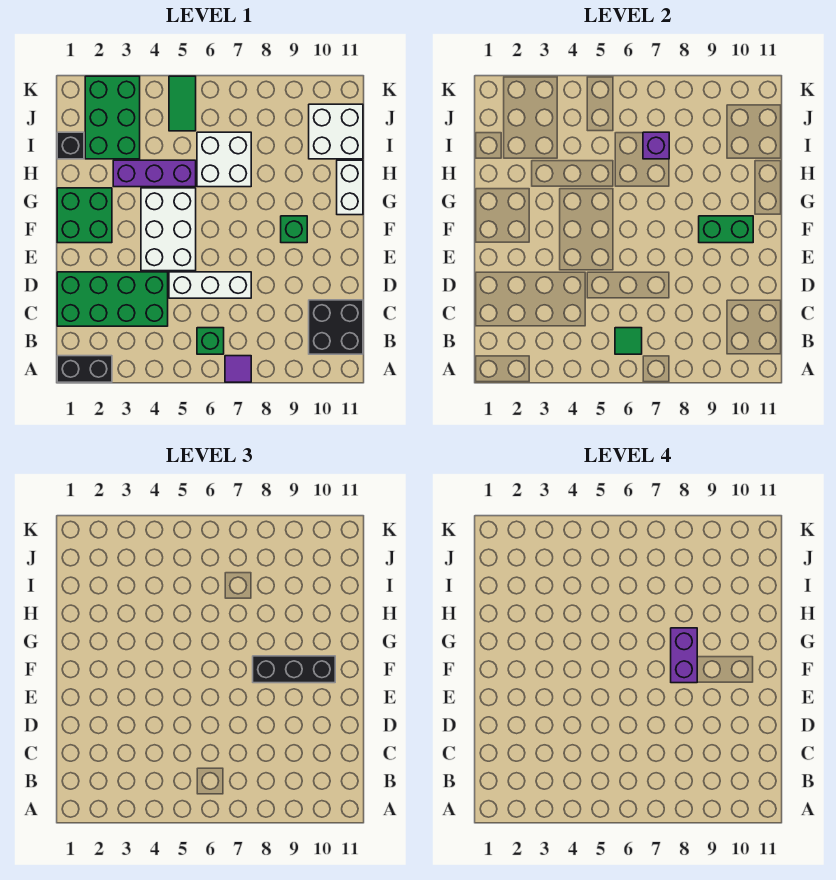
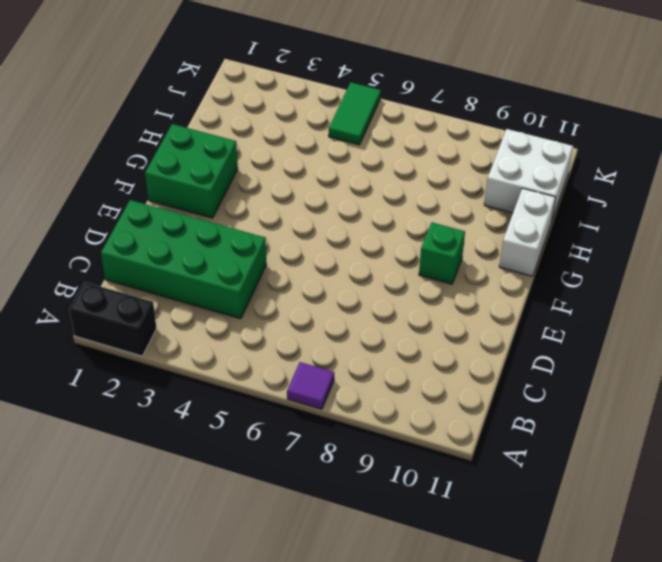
none -> green 1x1 brick [197,328,224,354]
none -> black 2x2 brick [309,300,363,354]
none -> white 1x3 brick [169,272,251,298]

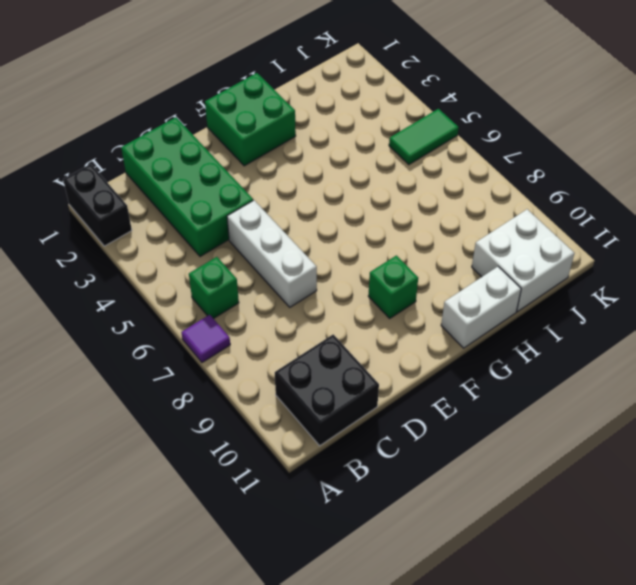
none -> white 2x3 brick [141,188,196,271]
none -> purple 1x3 brick [113,160,196,187]
none -> white 2x2 brick [197,132,251,187]

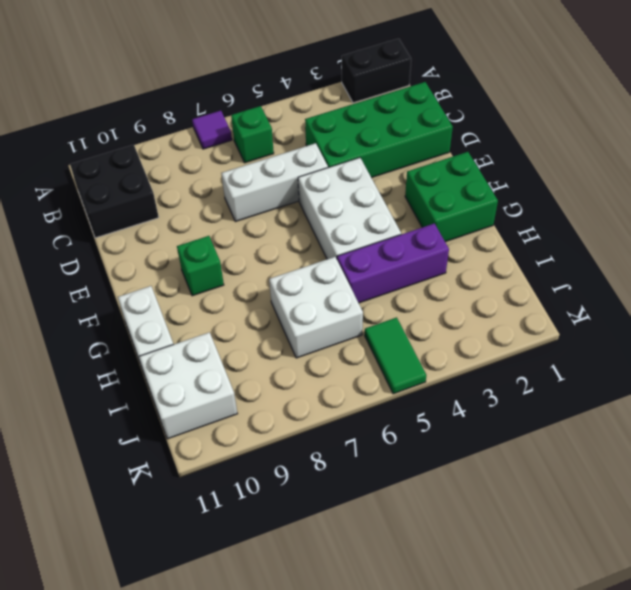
none -> black 1x1 brick [57,132,84,159]
none -> green 2x3 brick [85,76,140,159]
none -> green 1x1 tile [615,328,642,354]

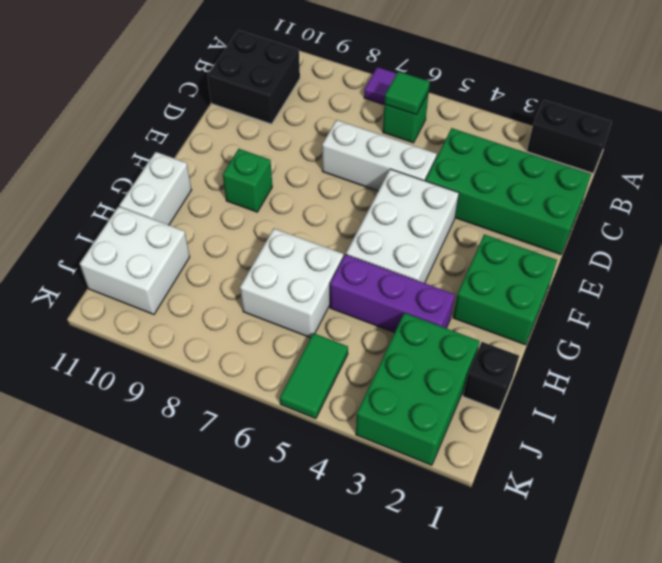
none -> green 1x2 brick [699,216,753,243]
none -> purple 1x1 brick [643,132,669,159]
none -> black 1x3 brick [253,656,335,683]

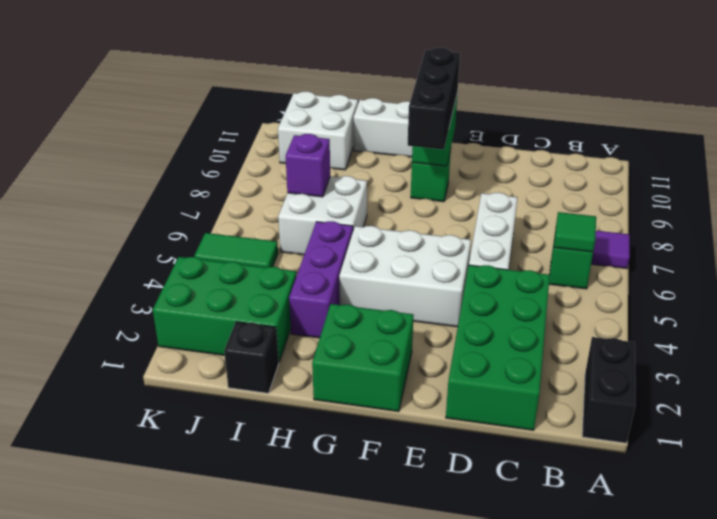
none -> black 2x2 brick [309,300,363,354]
none -> purple 1x2 brick [671,628,697,683]

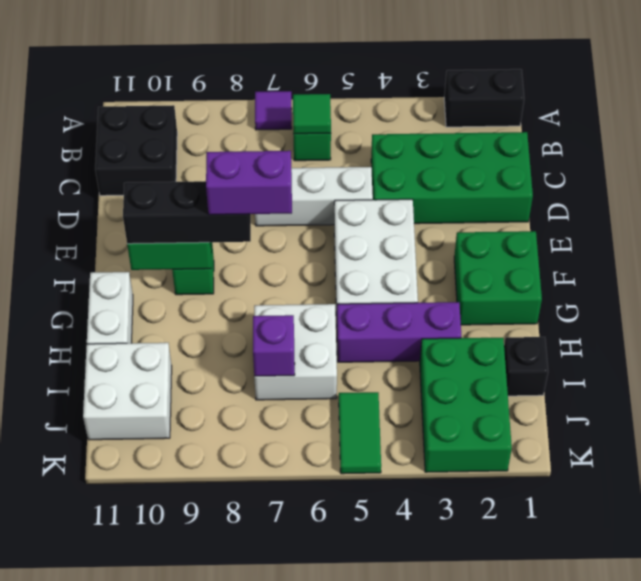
purple 1x2 brick [206,151,292,215] -> purple 1x2 brick turned to [671,628,697,683]

